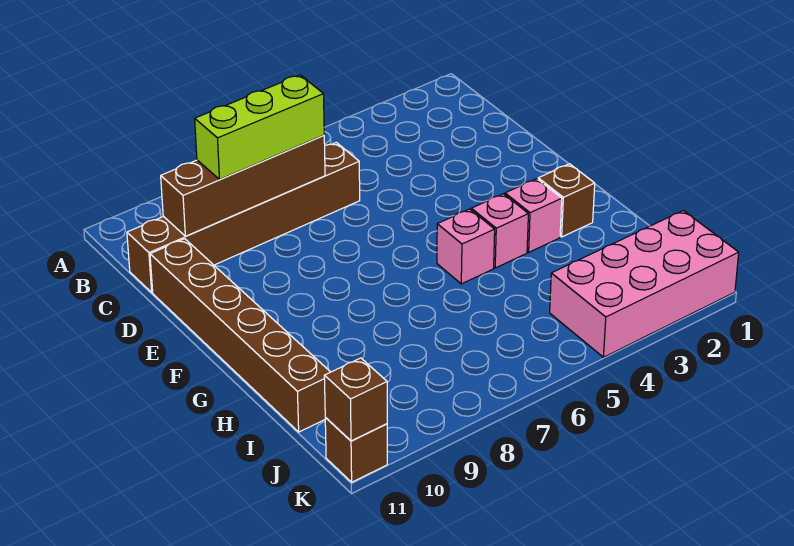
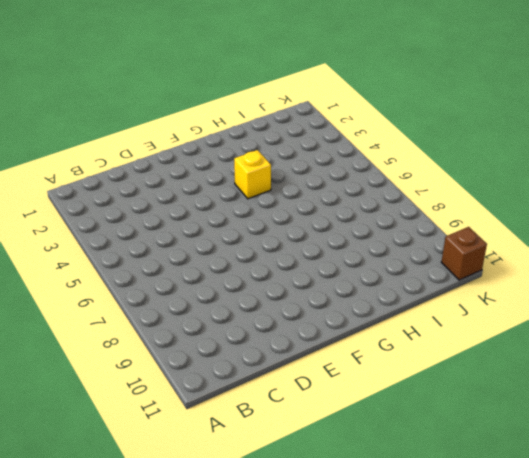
yellow 1x1 brick [234,150,271,199] -> pink 1x1 brick [471,194,528,268]
none -> brown 1x6 brick [127,142,360,292]
none -> brown 1x6 brick [150,239,330,432]

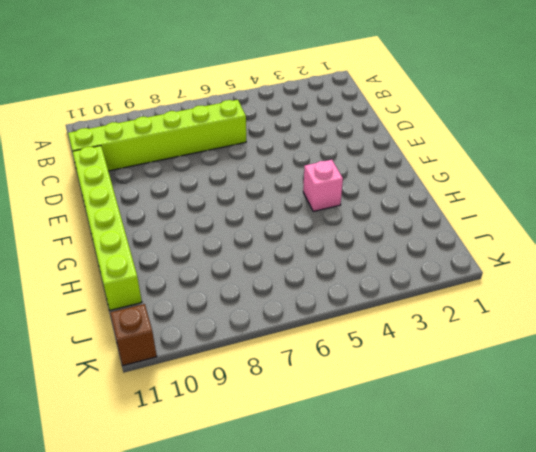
lime 1x6 brick [68,100,246,171] -> brown 1x6 brick [127,142,360,292]
lime 1x6 brick [72,146,142,310] -> brown 1x6 brick [150,239,330,432]
none -> brown 1x1 brick [538,164,595,237]
none -> pink 1x1 brick [505,179,562,252]

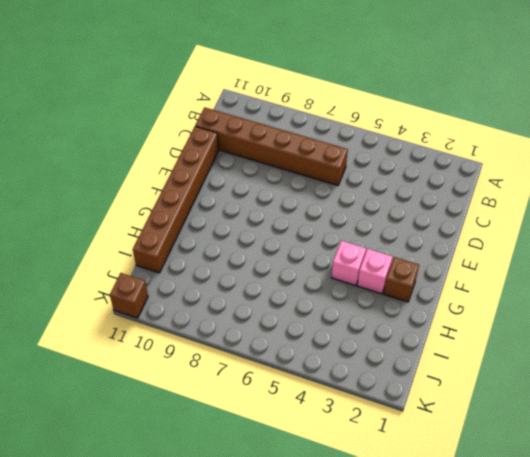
none -> pink 1x1 brick [437,209,495,284]
none -> pink 2x4 brick [550,211,739,357]

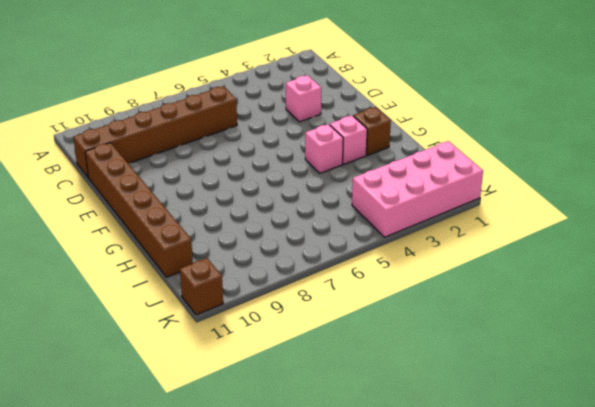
pink 1x1 brick [286,75,321,122] -> pink 1x1 brick moved to [437,209,495,284]
none -> brown 1x4 brick [161,135,325,236]
none -> brown 1x1 brick [324,358,387,441]

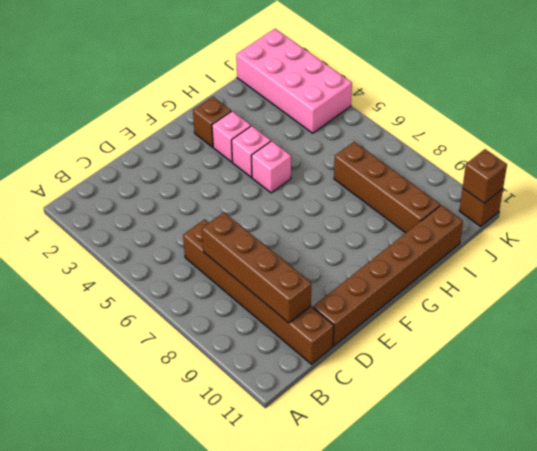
brown 1x4 brick [334,142,440,233] -> none
none -> lime 1x3 brick [195,75,324,179]

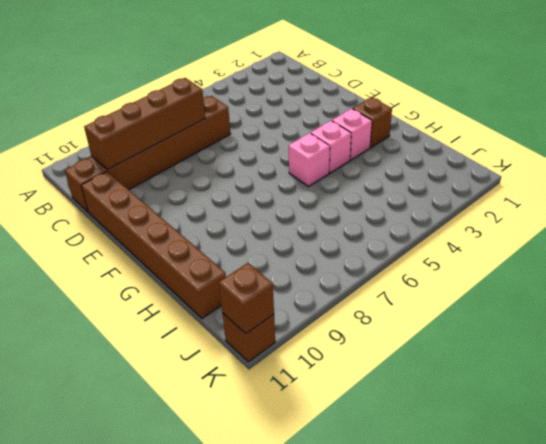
none -> pink 2x4 brick [550,211,739,357]
none -> lime 1x3 brick [195,75,324,179]

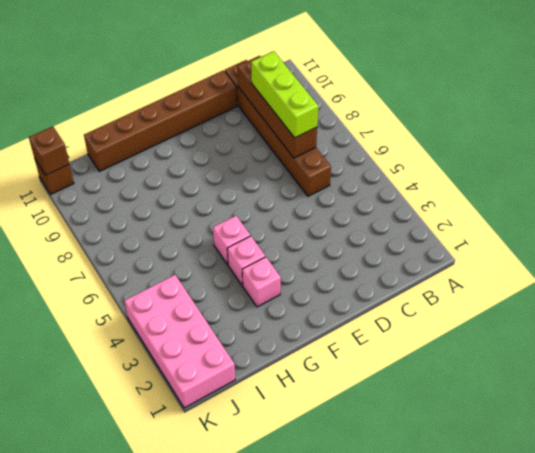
none -> brown 1x1 brick [538,164,595,237]

